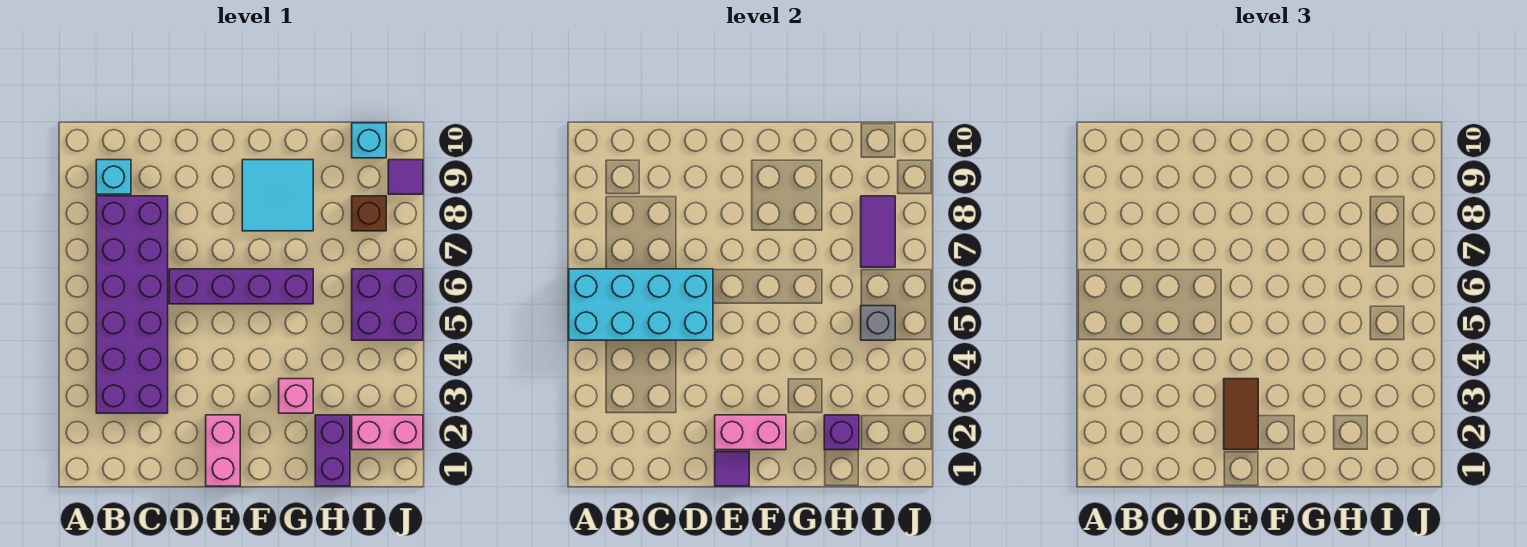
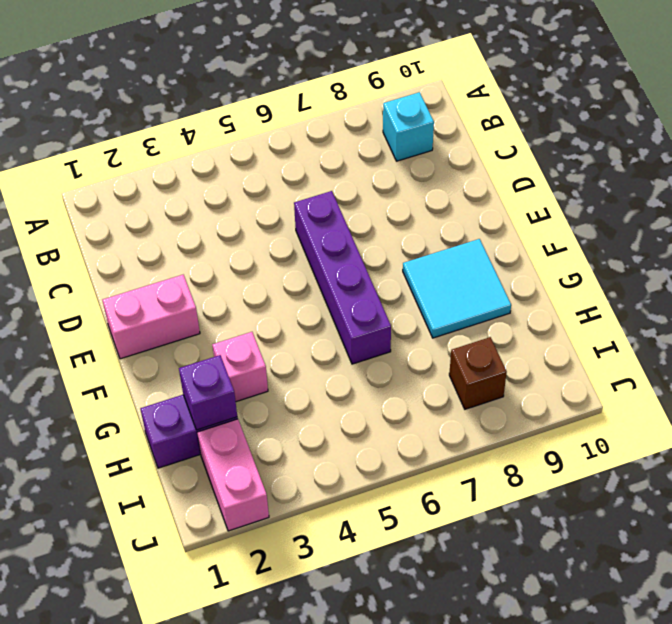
none -> purple 2x6 brick [96,196,168,413]
none -> purple 2x2 brick [352,269,423,340]
none -> cyan 1x1 brick [352,123,386,158]

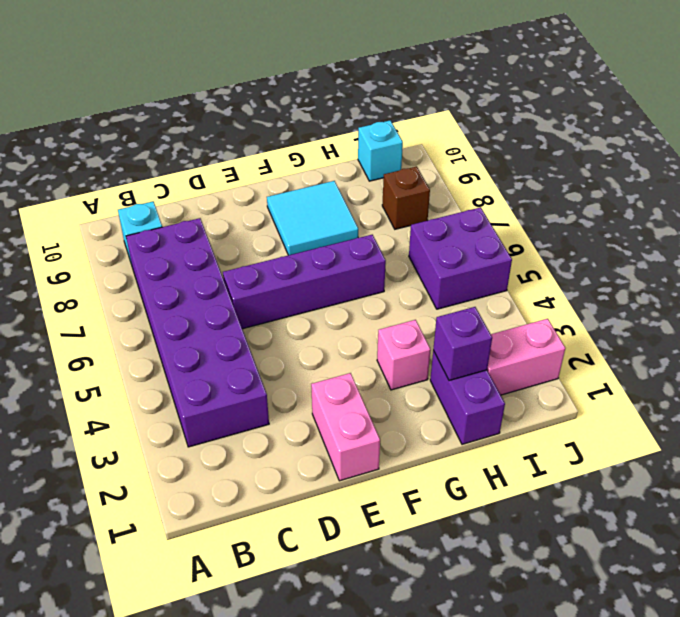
none -> purple 1x1 tile [388,160,423,194]
none -> cyan 2x4 brick [569,269,713,340]
none -> purple 1x1 tile [715,452,749,486]

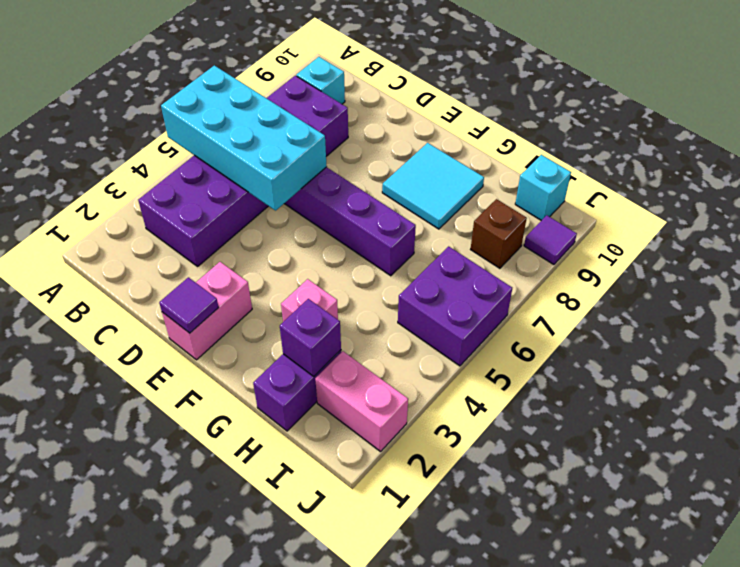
none -> pink 1x2 brick [715,415,786,450]
none -> grey 1x1 brick [861,306,895,340]
none -> purple 1x2 tile [861,196,895,267]

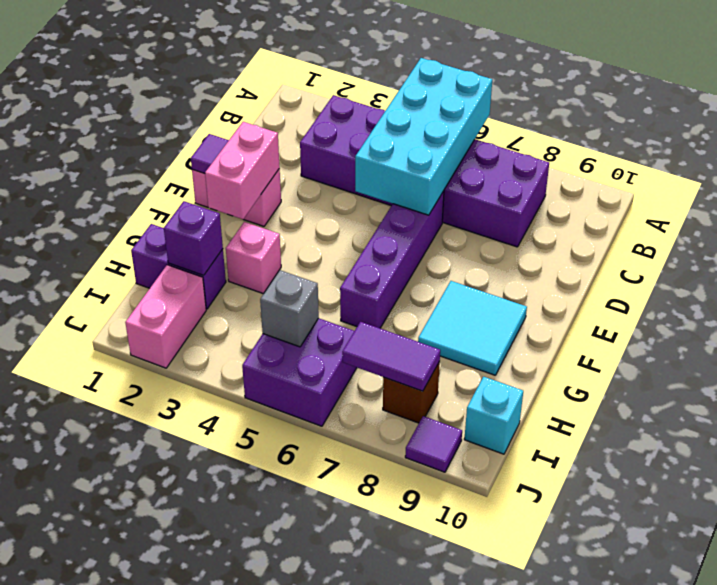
none -> cyan 1x1 brick [96,160,131,194]
none -> brown 1x2 tile [1224,379,1258,450]

